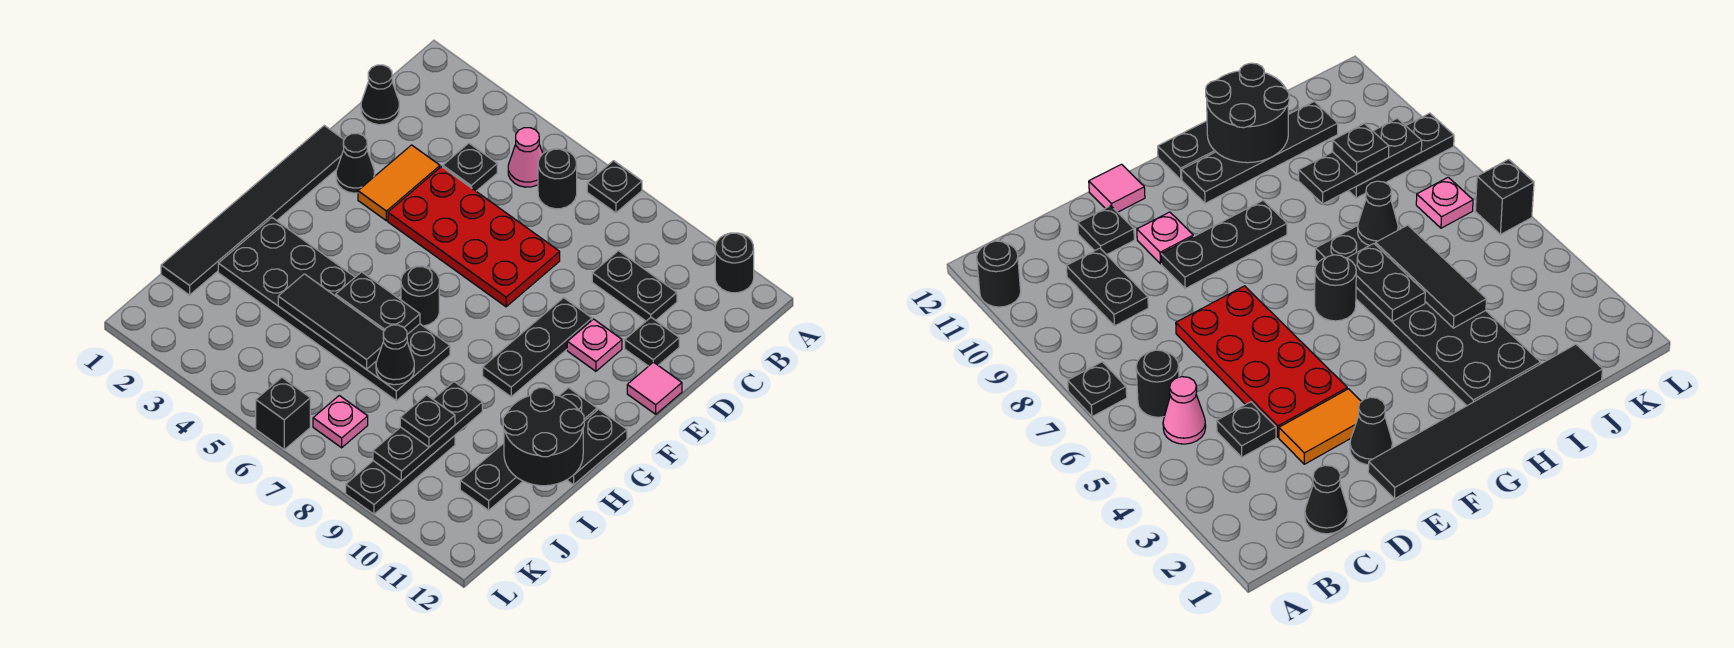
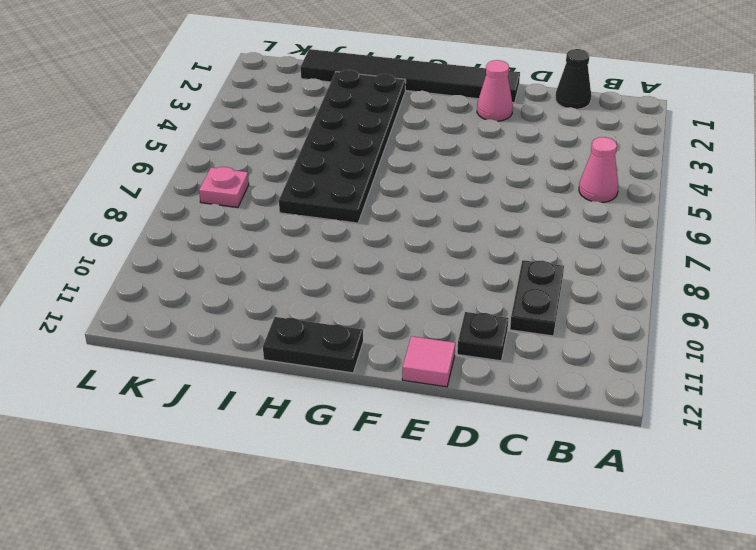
pink 1x1 cone [477,60,513,121] -> black 1x1 cone [336,133,375,193]
none -> black 1x1 plate [587,161,642,213]
none -> black 1x1 round brick [715,233,754,293]
none -> black 1x1 round brick [538,149,577,209]

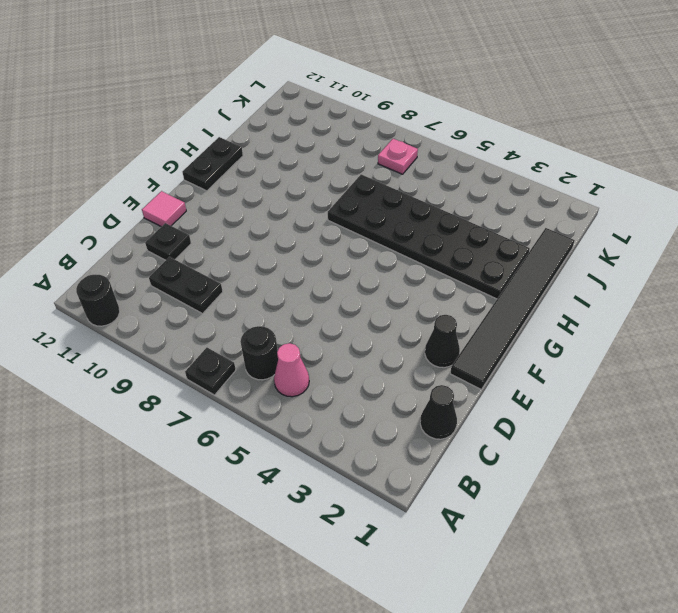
none -> black 1x1 plate [443,143,497,191]
none -> orange 1x2 tile [358,145,440,221]
none -> red 2x4 plate [388,167,560,307]

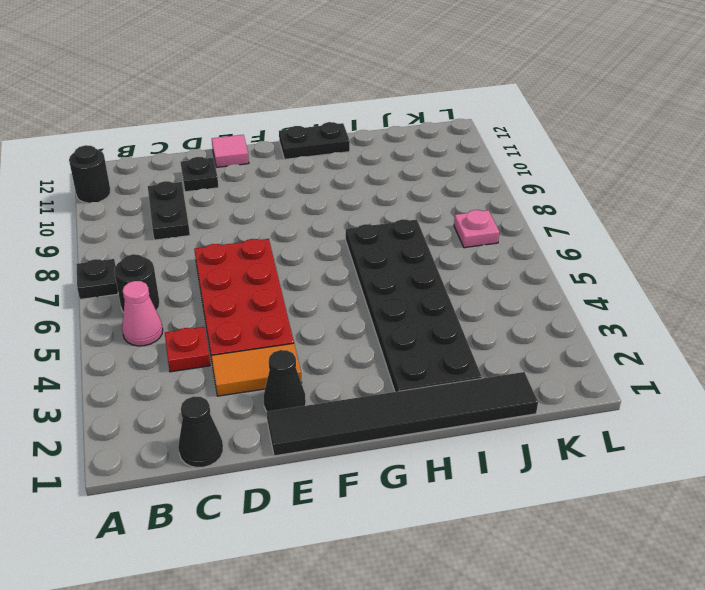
red 1x1 plate [165,327,210,372] -> black 1x1 plate [443,143,497,191]
none -> black 1x3 plate [483,298,592,397]
none -> pink 1x1 plate [567,319,622,371]
none -> black 1x1 round brick [401,266,439,326]

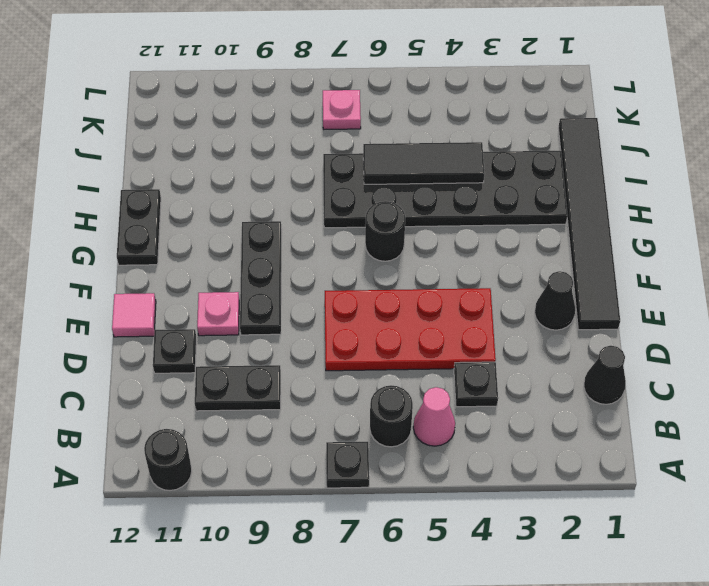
none -> orange 1x2 tile [358,145,440,221]
none -> black 1x4 plate [460,388,597,510]
none -> black 1x3 plate [346,436,455,514]

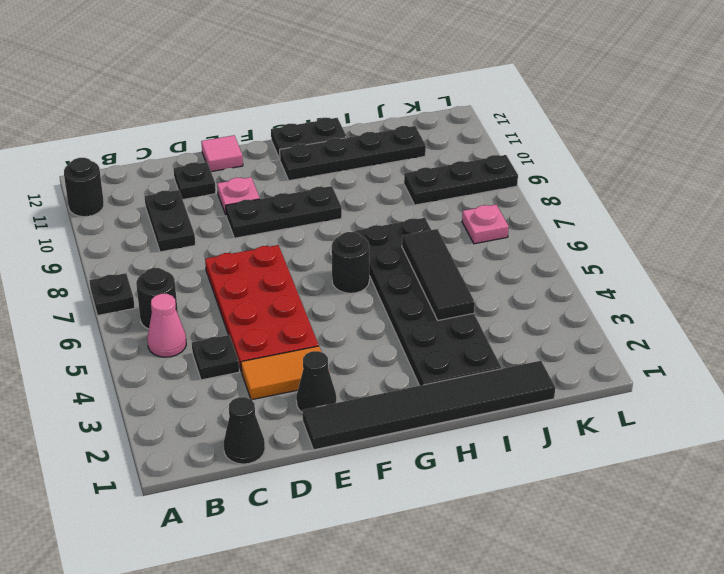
none -> black 1x1 brick [256,378,310,450]
none -> black 1x2 plate [336,272,420,334]
none -> black 2x2 round brick [503,388,584,486]

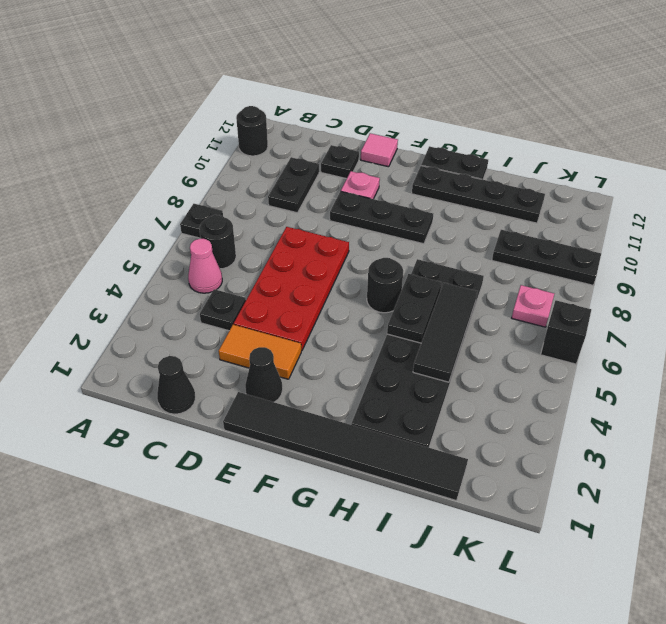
none -> black 2x2 round brick [503,388,584,486]
none -> black 1x1 cone [376,325,414,385]
none -> black 1x3 plate [373,382,482,481]

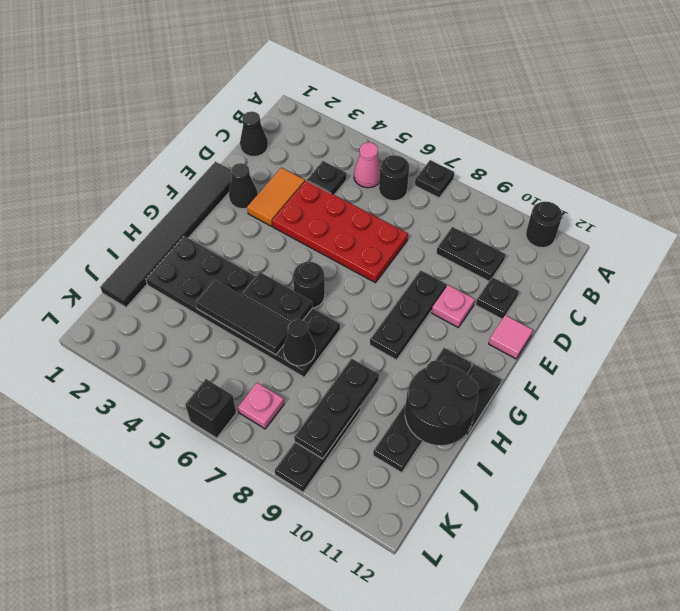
none -> black 1x1 plate [400,395,455,447]

